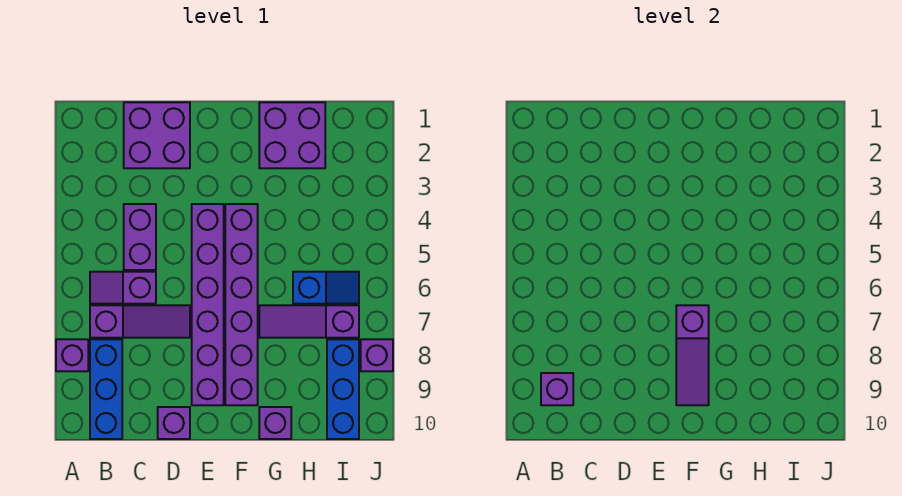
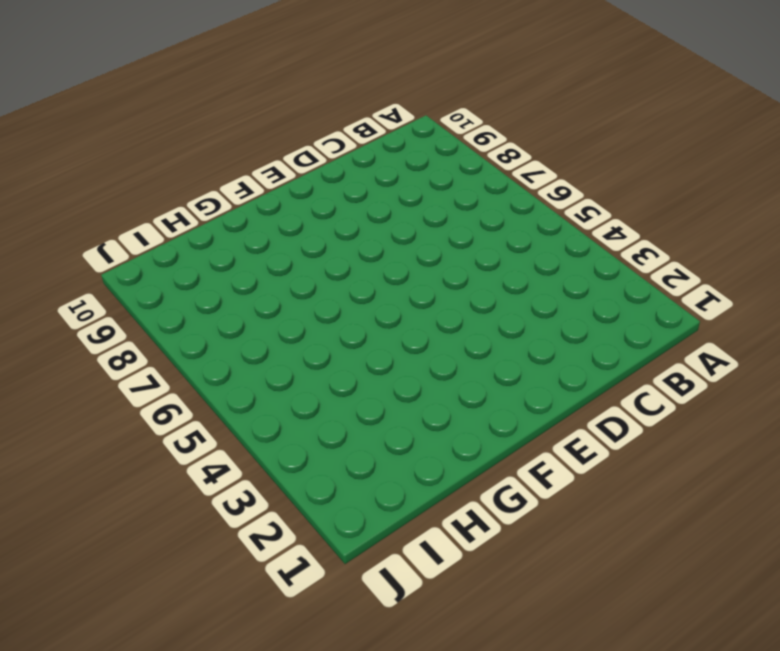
none -> purple 1x1 brick [56,339,88,371]
none -> purple 1x2 slope [90,272,156,304]
none -> purple 1x3 slope [90,305,190,338]

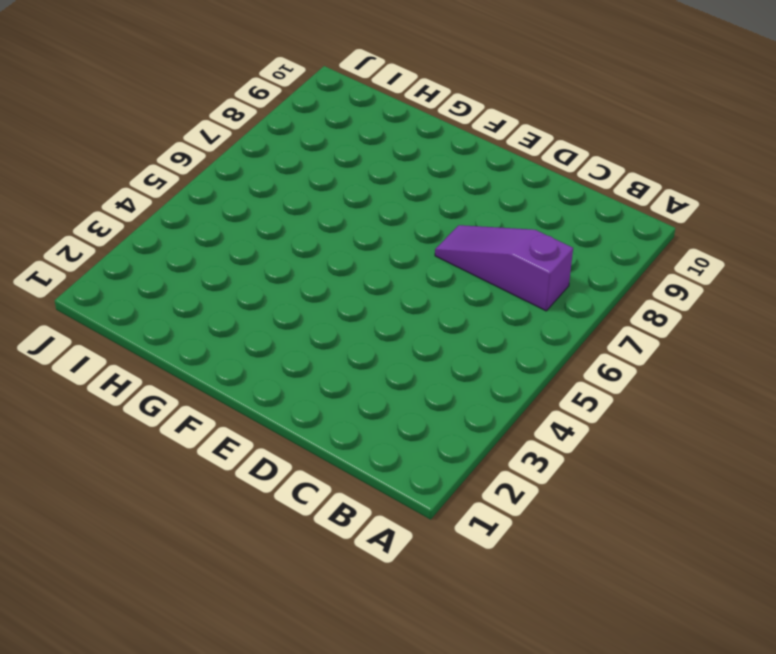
none -> purple 1x1 brick [56,339,88,371]
none -> purple 1x2 slope [90,272,156,304]
none -> blue 1x3 brick [90,339,122,439]

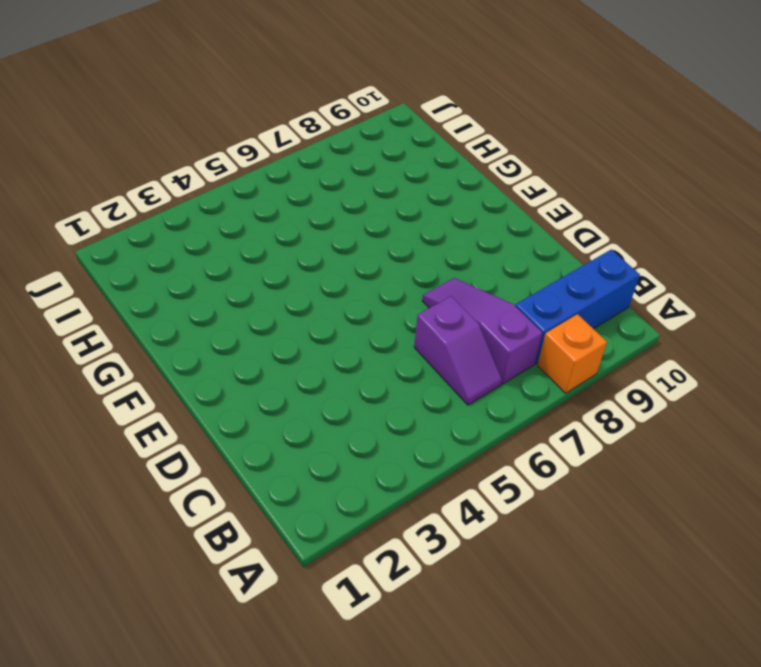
orange 1x1 brick [537,314,607,393] -> purple 1x1 brick [56,339,88,371]
none -> purple 2x2 brick [124,102,190,168]
none -> purple 1x2 brick [124,204,156,270]
none -> purple 1x1 brick [158,407,190,439]

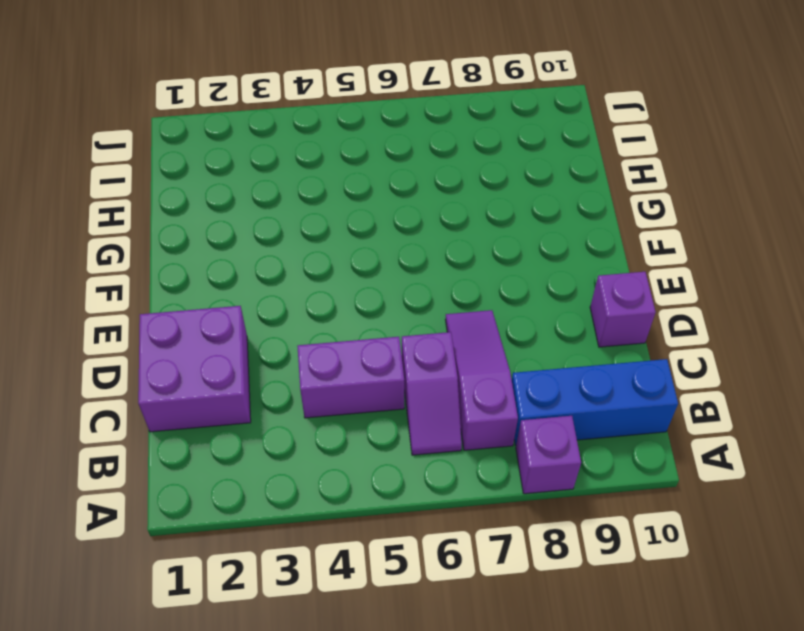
none -> purple 1x6 brick [192,204,224,405]
none -> purple 1x6 brick [225,204,258,405]
none -> purple 2x2 brick [259,102,325,168]

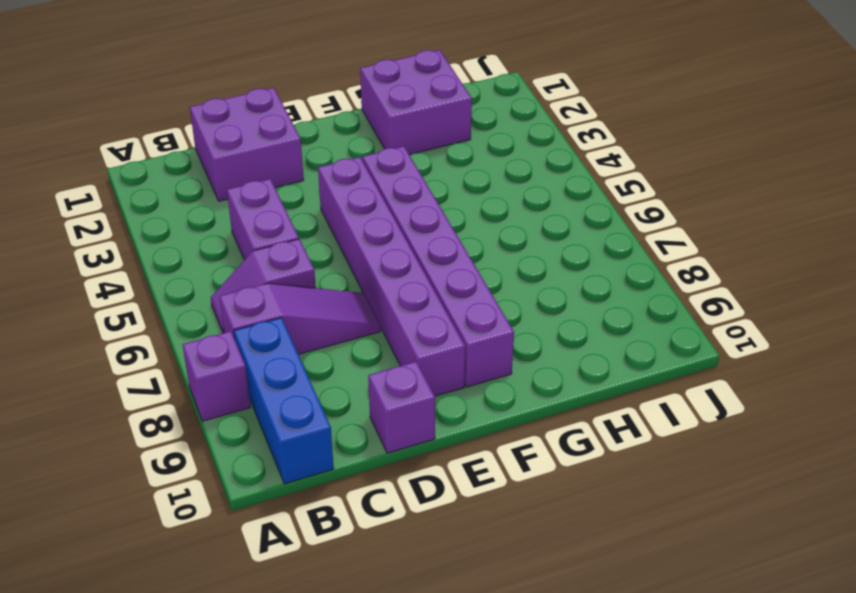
none -> purple 1x3 slope [259,305,359,338]
none -> purple 1x1 brick [259,407,291,439]
none -> blue 1x2 slope [293,272,359,304]

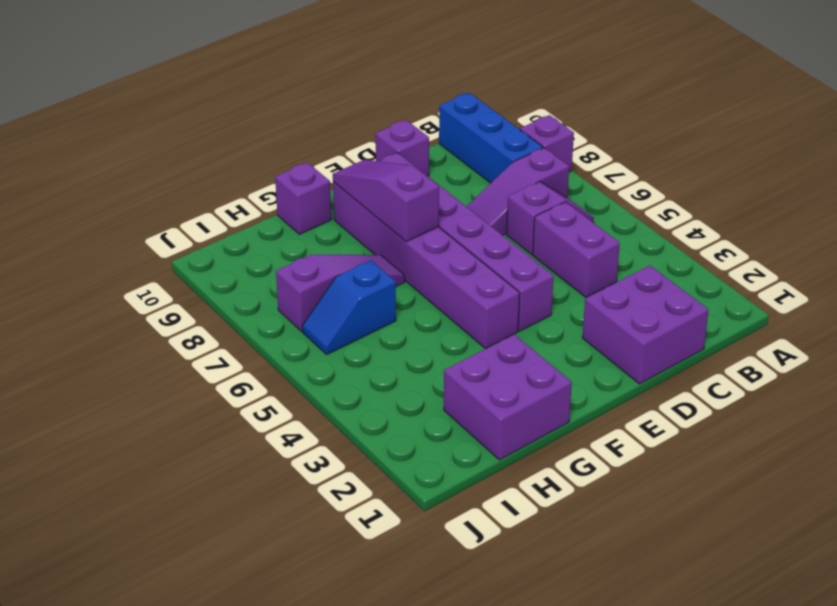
none -> blue 1x3 brick [327,339,359,439]
none -> purple 1x1 brick [361,339,393,371]
none -> purple 1x1 brick [541,373,573,405]

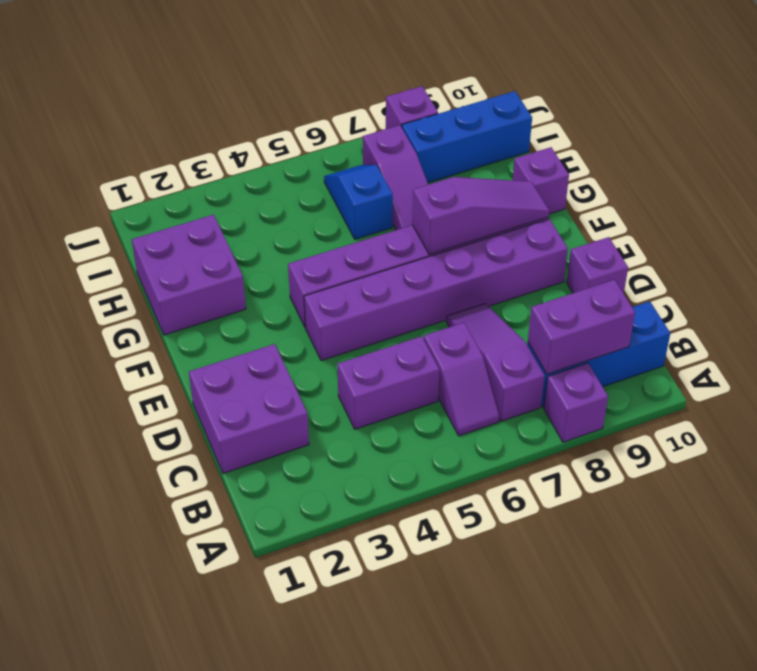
purple 1x2 brick [528,280,635,374] -> purple 1x1 brick [541,373,573,405]

